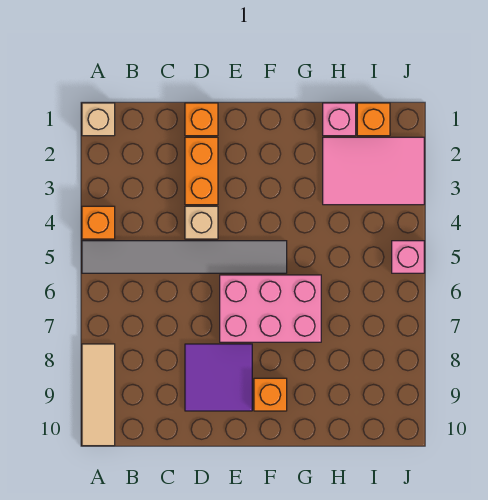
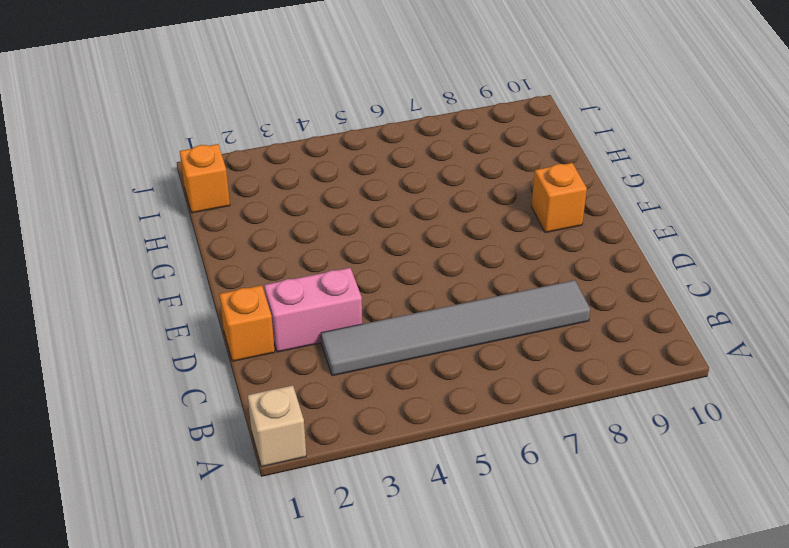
grey 1x6 tile [321,280,590,376] -> grey 1x6 tile turned to [82,241,287,273]
pink 1x2 brick [264,268,362,352] -> orange 1x2 brick [185,137,218,205]
none -> orange 1x1 brick [82,206,115,239]
none -> tan 1x3 tile [82,344,115,446]
none -> tan 1x1 brick [185,206,218,239]

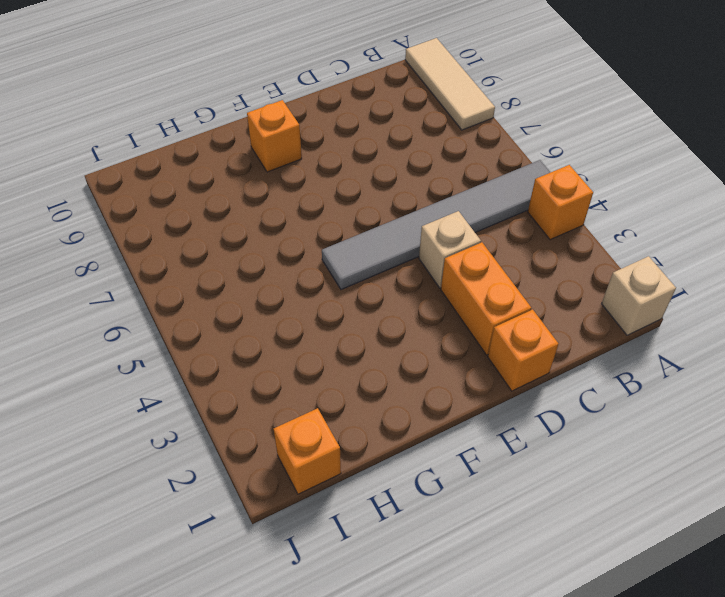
none -> purple 2x2 tile [185,344,252,411]
none -> pink 2x3 brick [220,275,321,342]
none -> pink 1x1 brick [323,103,356,136]

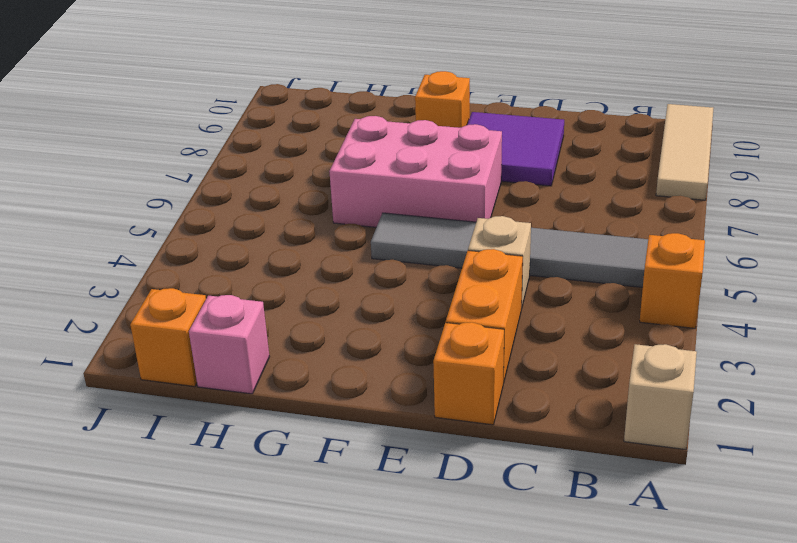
none -> pink 2x3 tile [323,137,424,205]
none -> pink 1x1 brick [392,241,424,273]

